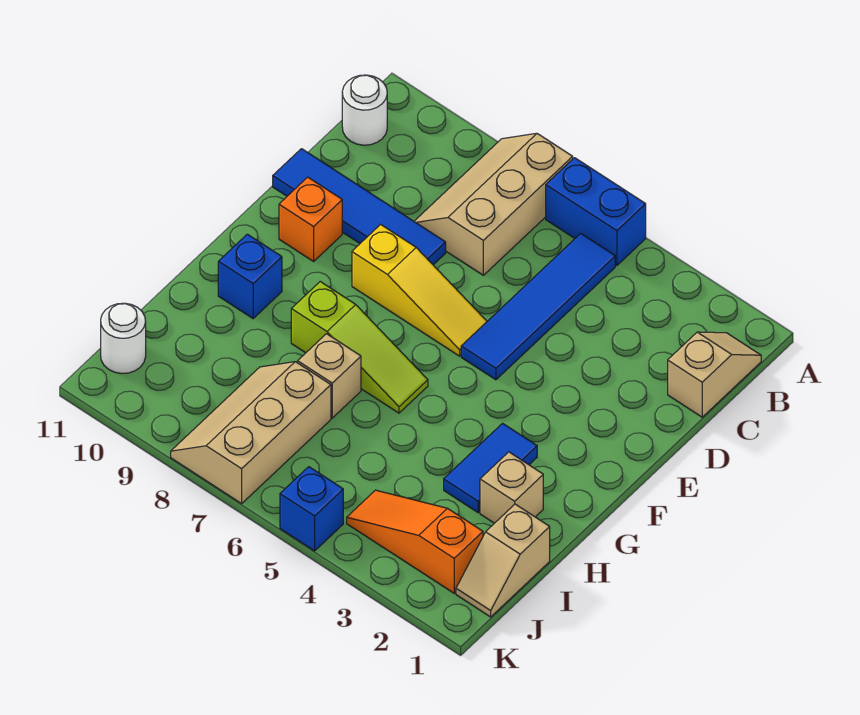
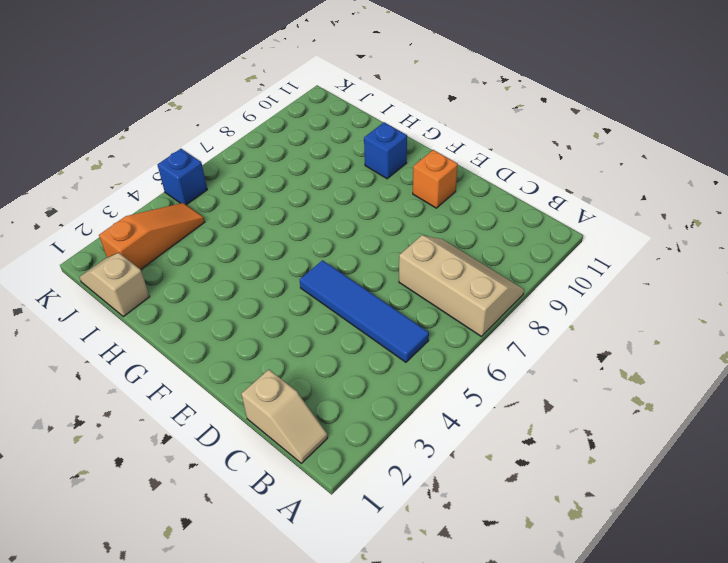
none -> blue 1x2 brick [546,158,646,266]
none -> white 1x1 round brick [342,75,387,145]
none -> blue 1x4 tile [273,149,446,265]

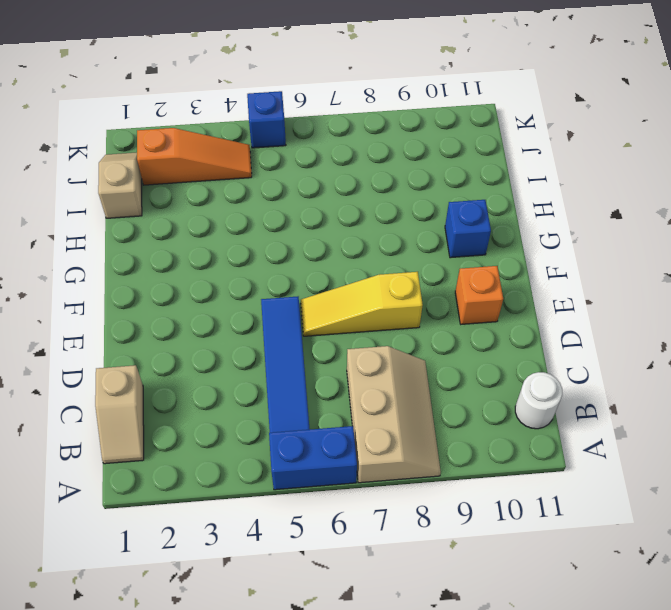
none -> blue 1x4 tile [273,149,446,265]
none -> blue 1x2 tile [444,423,537,512]
none -> lime 1x3 slope [291,282,428,413]

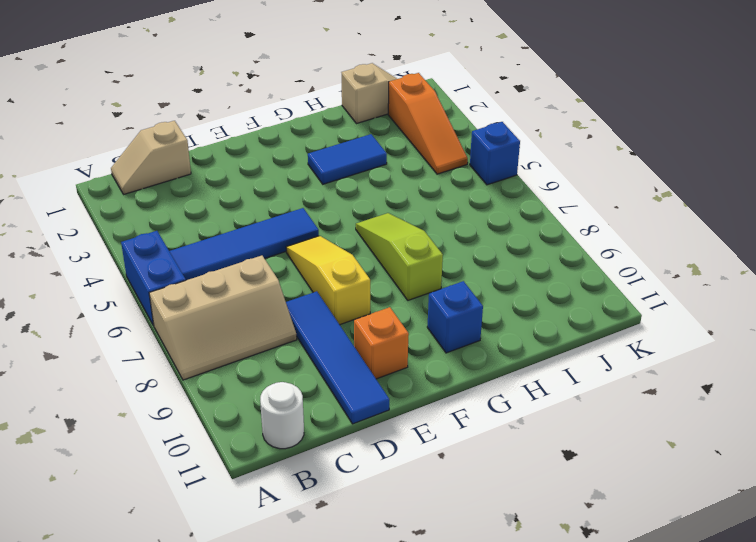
none -> tan 1x1 brick [480,452,543,523]
none -> tan 1x1 brick [298,334,361,418]
none -> tan 2x3 slope [171,362,331,504]

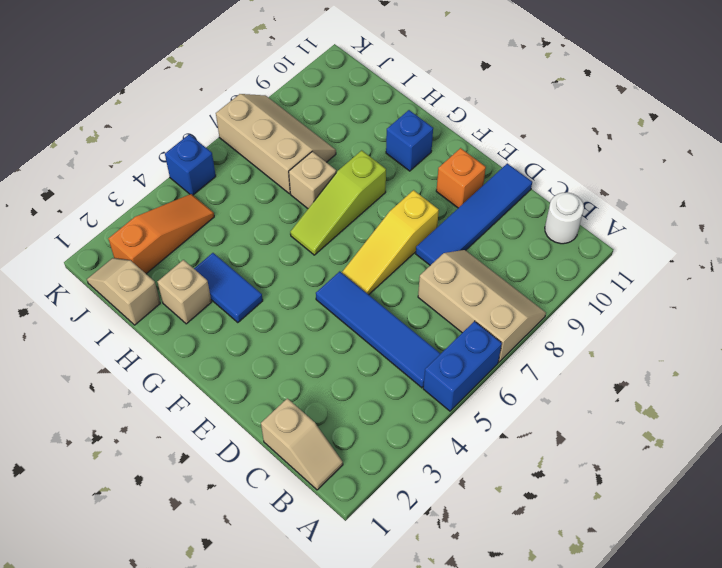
none -> white 1x1 round brick [101,303,146,374]

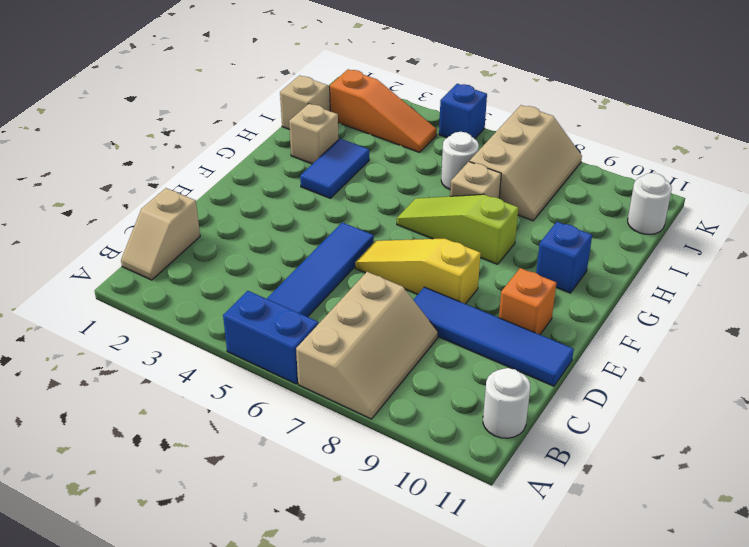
white 1x1 round brick [441,132,479,189] -> none

